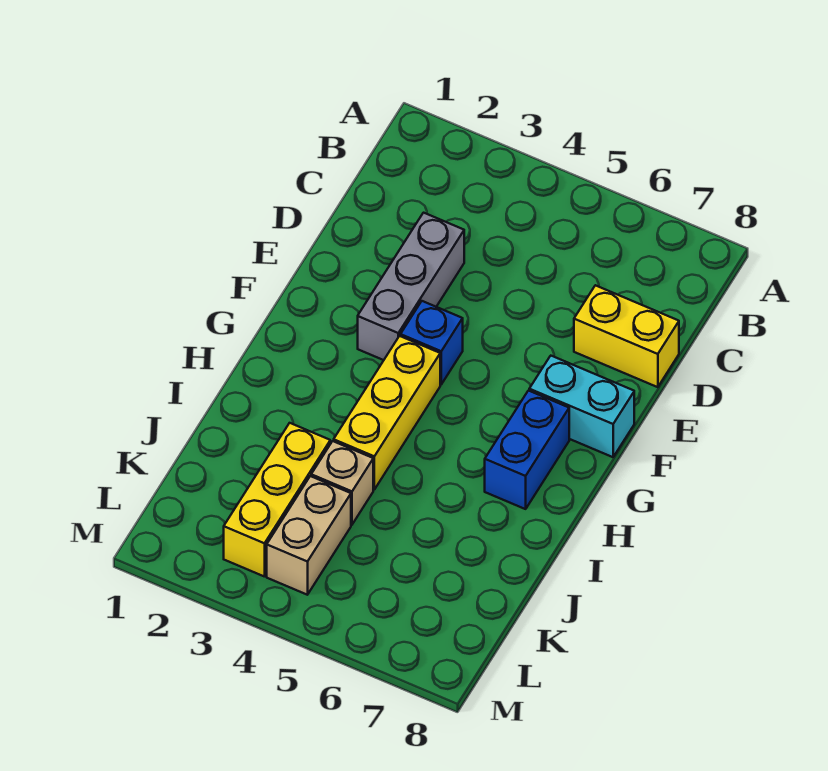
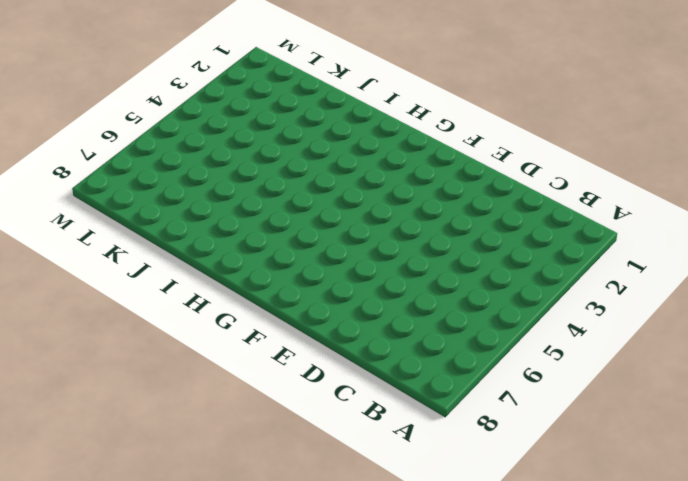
none -> grey 1x3 brick [358,213,464,360]
none -> yellow 1x2 brick [574,285,679,387]

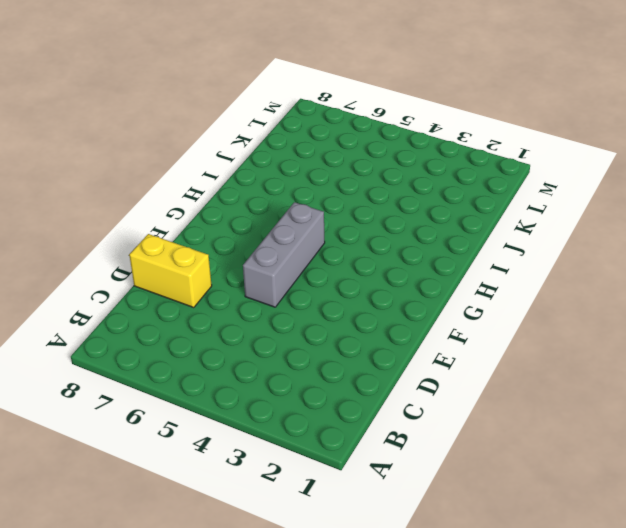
grey 1x3 brick [243,202,325,307] -> grey 1x3 brick moved to [358,213,464,360]
none -> blue 1x1 brick [400,301,463,384]
none -> cyan 1x2 brick [529,356,634,457]

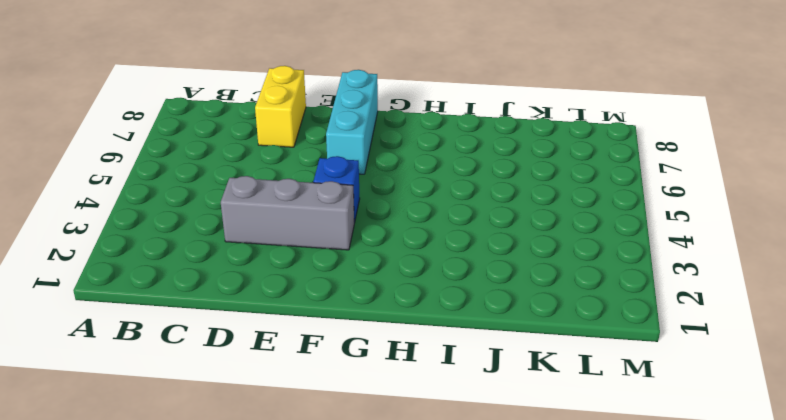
cyan 1x3 brick [326,70,378,174] -> cyan 1x2 brick [529,356,634,457]
none -> yellow 1x3 brick [334,336,440,489]
none -> blue 1x2 brick [485,391,569,509]

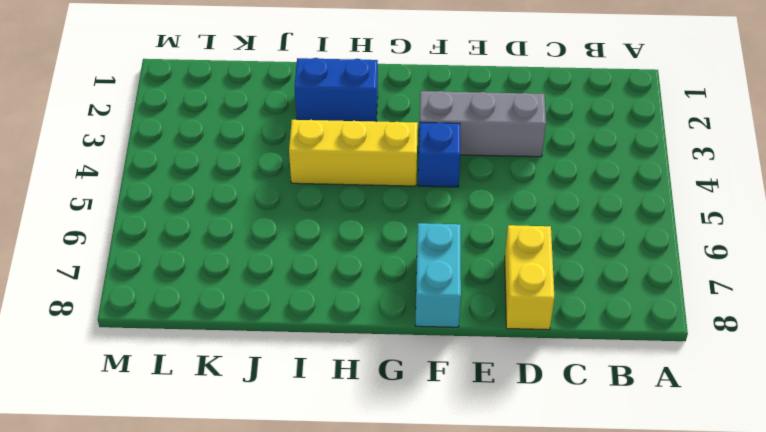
blue 1x2 brick [295,58,378,122] -> blue 1x2 brick moved to [485,391,569,509]
none -> yellow 1x3 brick [224,423,330,577]
none -> tan 1x1 brick [311,441,373,525]

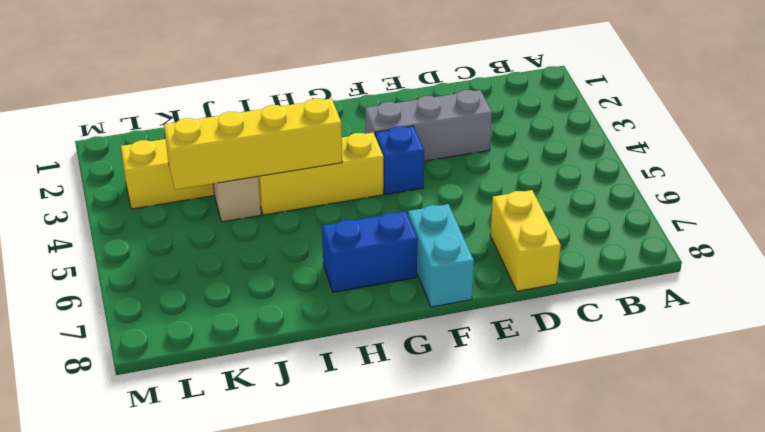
yellow 1x4 brick [164,99,342,190] -> none
none -> tan 1x2 brick [267,476,351,595]

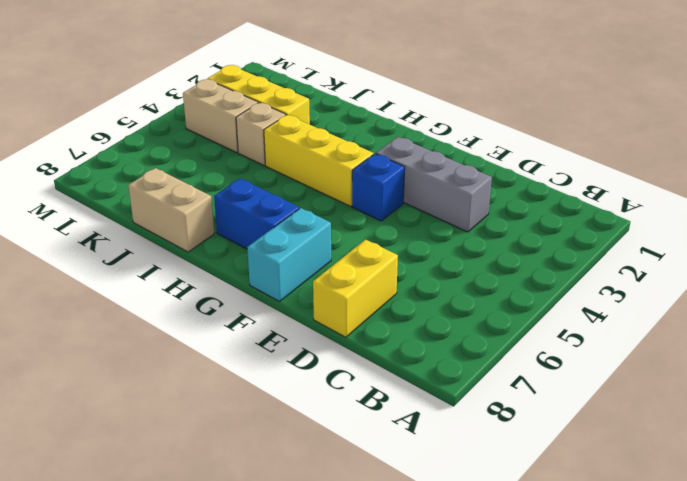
tan 1x2 brick [128,168,214,252] -> none

